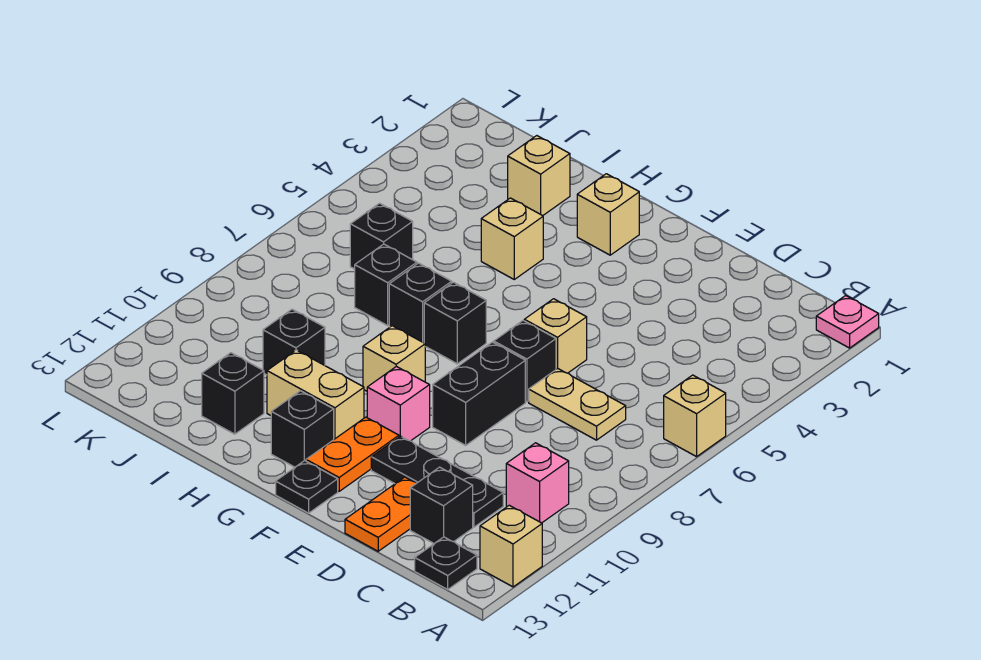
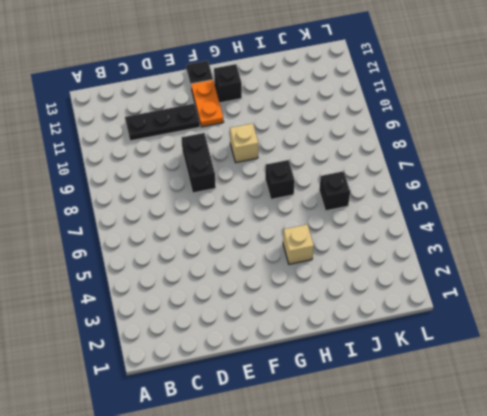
none -> pink 1x1 plate [816,295,879,348]
none -> tan 1x1 brick [664,375,726,457]
none -> tan 1x1 brick [480,505,542,587]

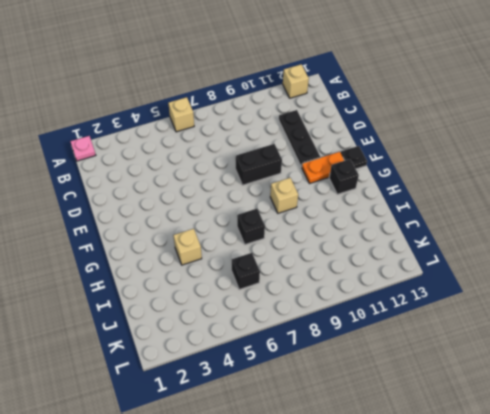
none -> pink 1x1 brick [506,443,569,523]
none -> black 1x1 plate [415,537,477,589]
none -> tan 1x2 plate [529,369,626,440]

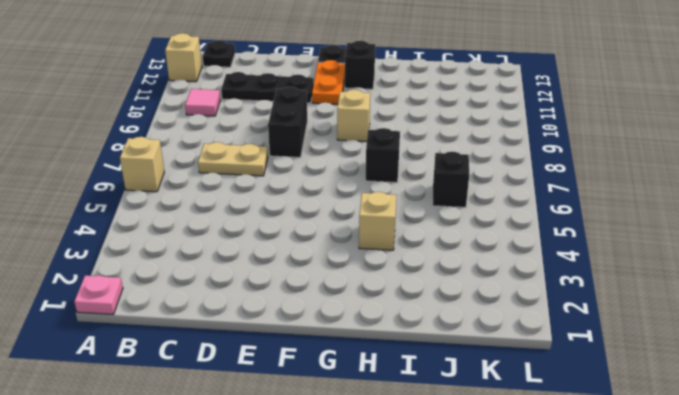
pink 1x1 tile [185,89,220,116] -> pink 1x1 brick [506,443,569,523]
none -> black 1x1 brick [410,467,473,543]
none -> orange 1x2 plate [345,477,416,551]
none -> tan 1x1 brick [524,299,587,373]

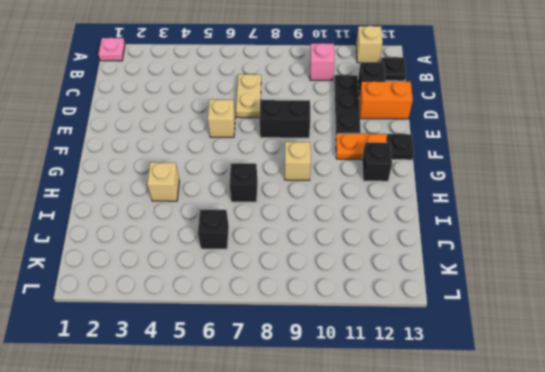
orange 1x2 brick [359,81,413,119] -> orange 1x2 plate [345,477,416,551]
none -> tan 1x1 brick [664,375,726,457]
none -> black 1x1 brick [494,321,556,402]
none -> pink 1x1 brick [367,366,430,441]

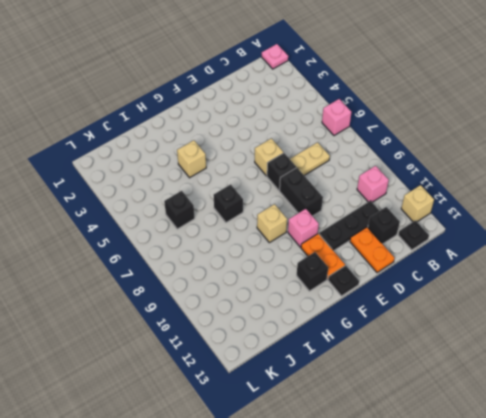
pink 1x1 brick [322,99,351,136] -> tan 1x1 brick [664,375,726,457]
none -> tan 1x1 brick [577,174,639,255]
none -> black 1x1 brick [424,282,486,364]
none -> tan 1x2 brick [267,350,364,439]

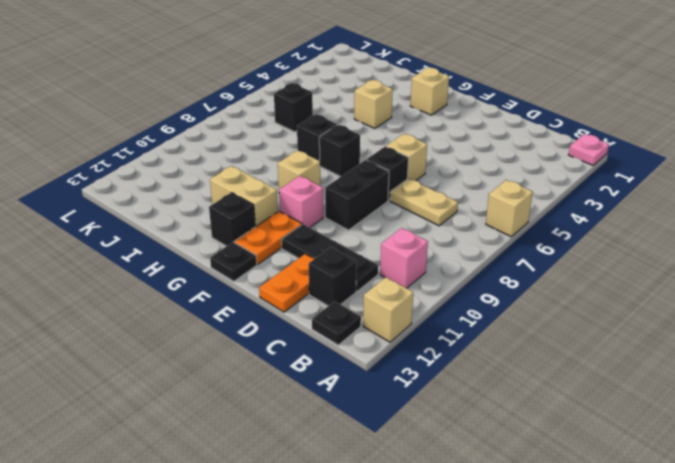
none -> tan 1x1 brick [508,136,570,216]
none -> black 1x1 brick [355,244,417,325]
none -> black 1x1 brick [263,309,325,375]

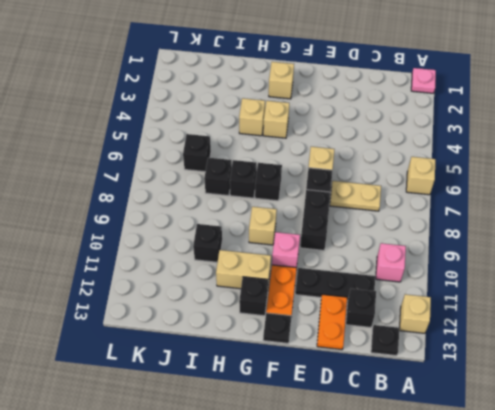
tan 1x1 brick [263,101,289,138] -> tan 1x1 brick moved to [508,136,570,216]
none -> black 1x1 brick [202,353,264,434]

